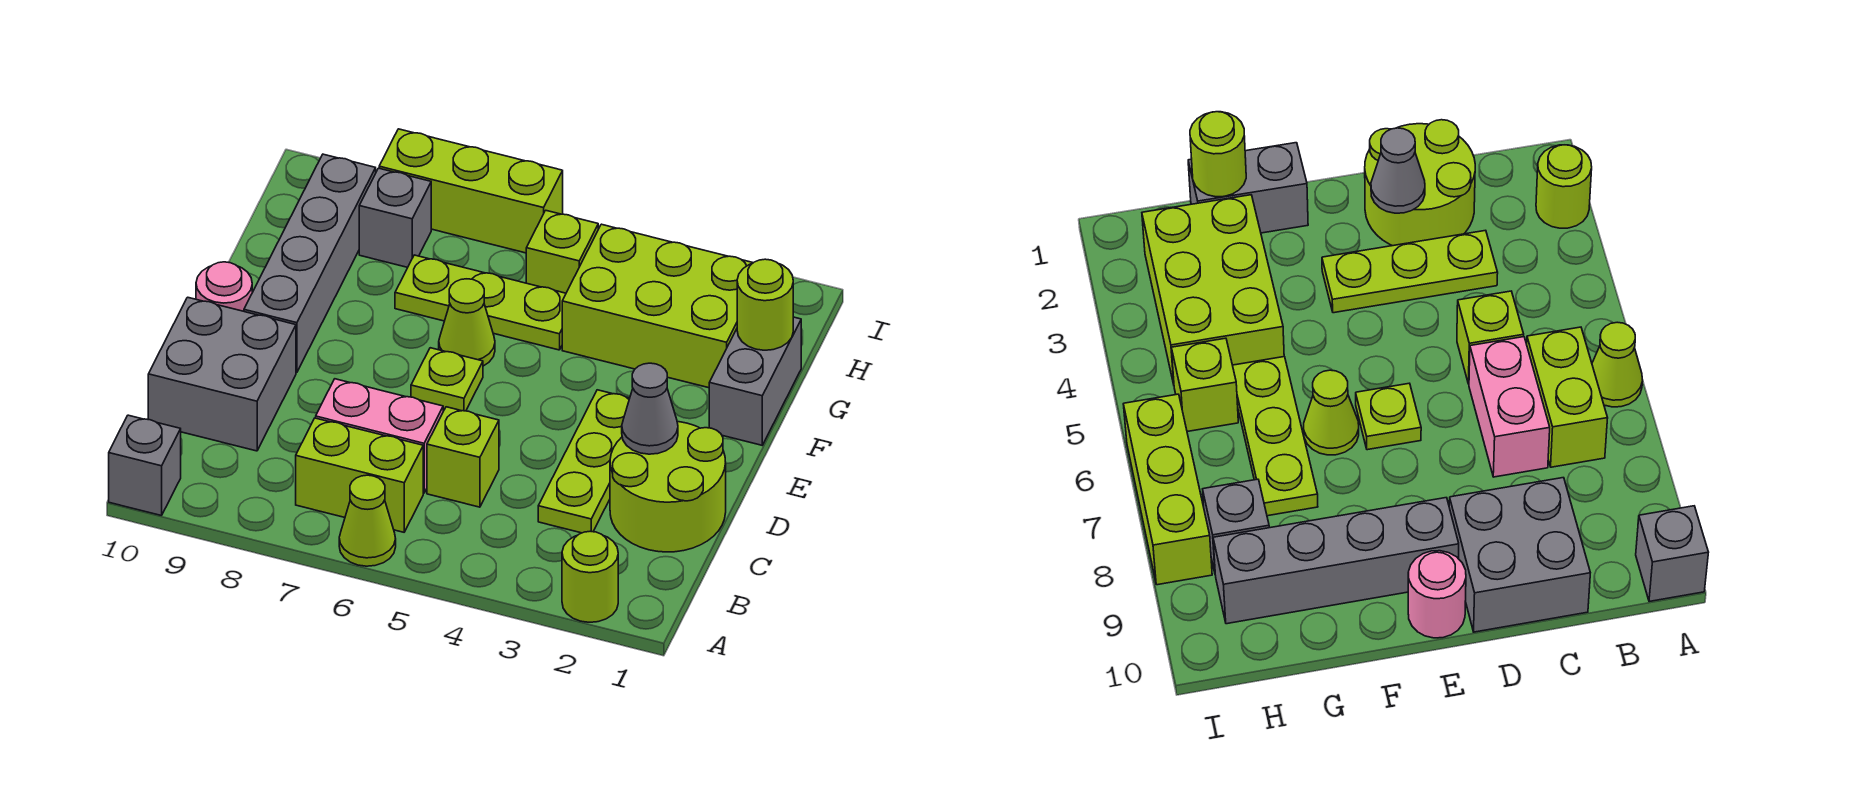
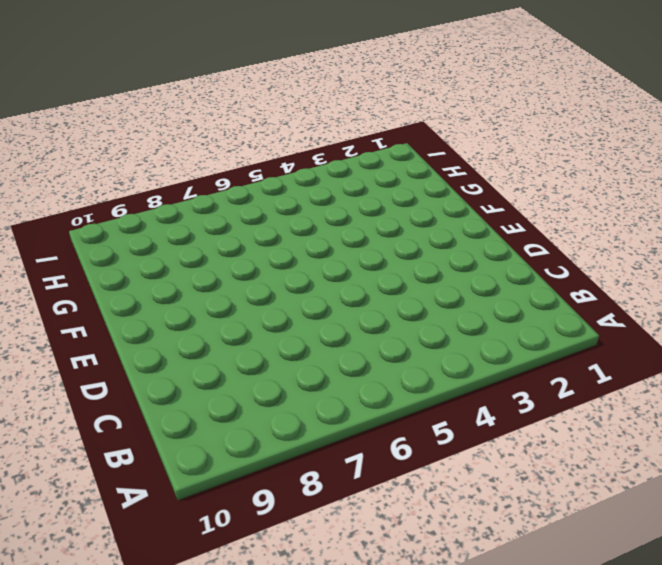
none -> lime 1x1 round brick [562,531,618,622]
none -> lime 1x1 cone [339,475,396,566]
none -> grey 1x1 brick [109,415,181,516]

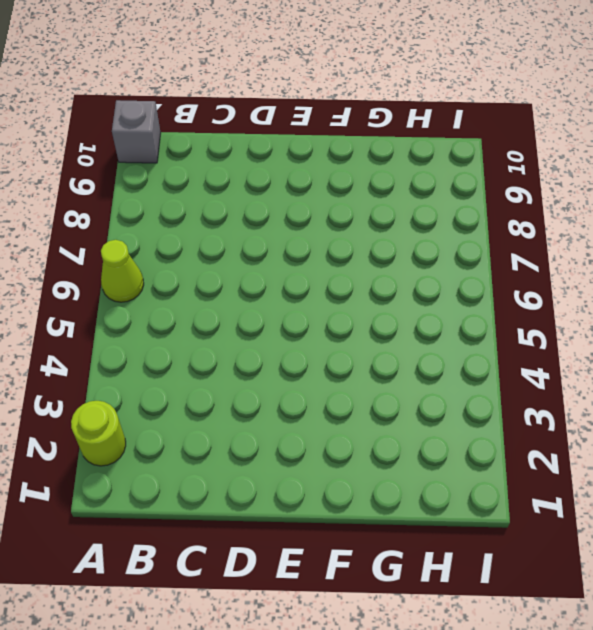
none -> lime 1x2 brick [296,418,423,532]
none -> lime 2x2 round brick [610,422,726,552]
none -> lime 1x3 plate [538,390,630,533]

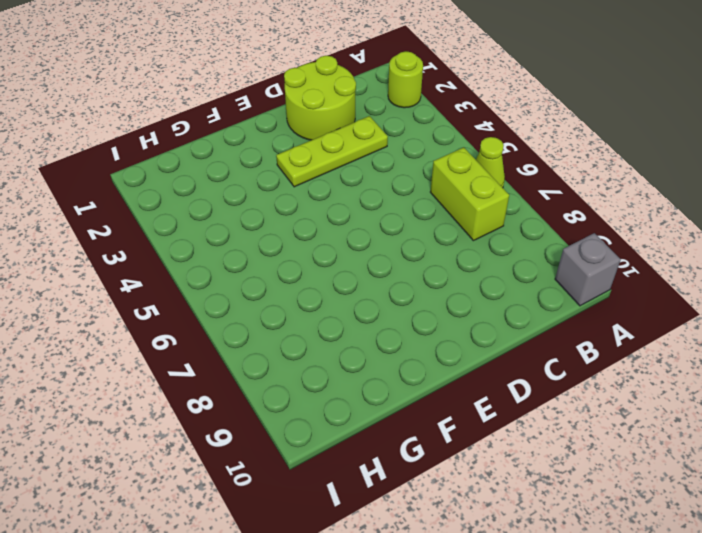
none -> lime 1x1 brick [427,407,499,507]
none -> pink 1x2 brick [316,379,443,493]
none -> grey 2x2 brick [148,297,296,451]

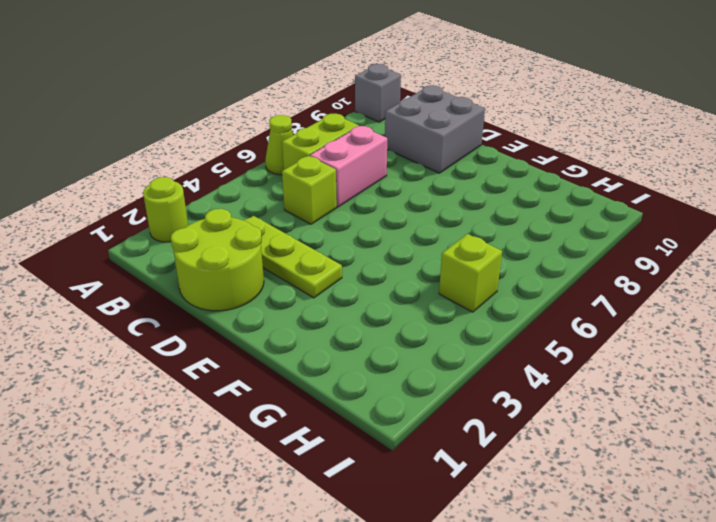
none -> lime 1x1 plate [411,348,483,411]
none -> grey 1x4 brick [244,154,376,372]
none -> pink 1x1 round brick [196,262,252,311]

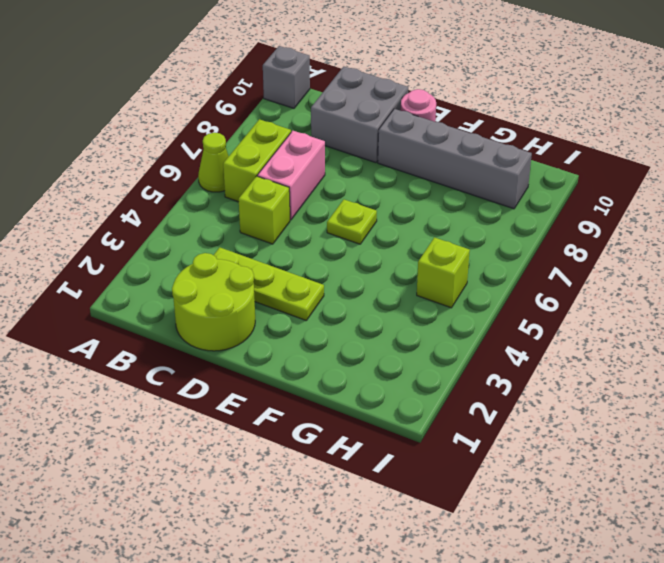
none -> lime 1x1 round brick [562,531,618,622]
none -> grey 1x2 brick [709,317,801,445]
none -> lime 1x1 cone [439,279,495,366]

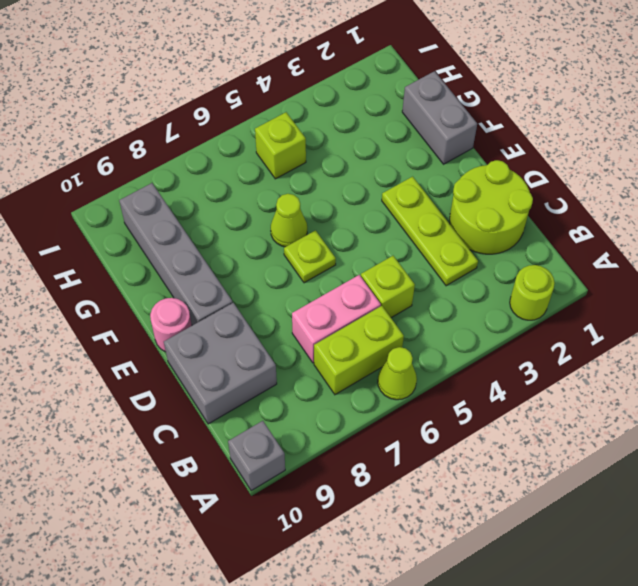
none -> lime 2x3 brick [562,224,753,388]
none -> lime 1x3 plate [395,255,566,350]
none -> grey 1x1 brick [359,168,431,267]

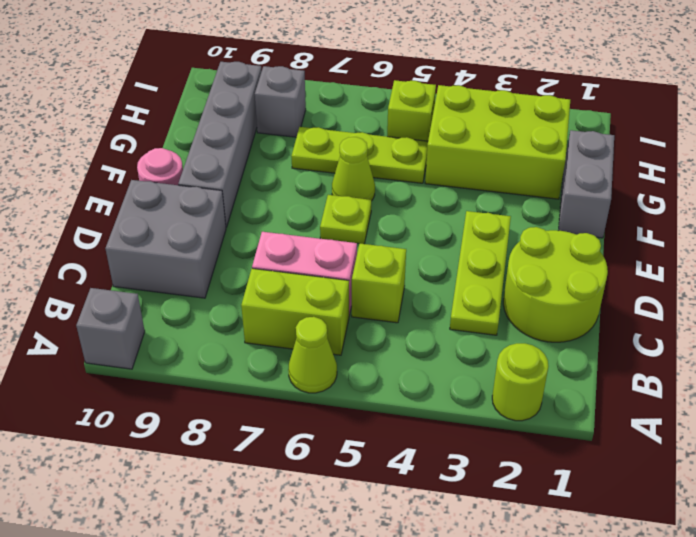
none -> lime 1x3 brick [379,129,563,253]
none -> grey 1x1 cone [622,363,678,454]
none -> lime 1x1 round brick [737,259,793,350]

